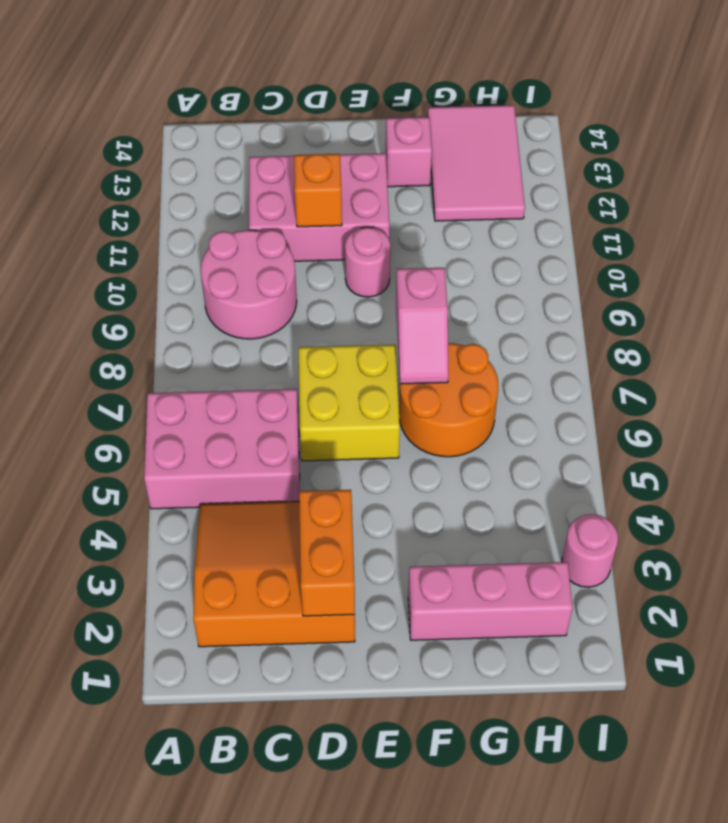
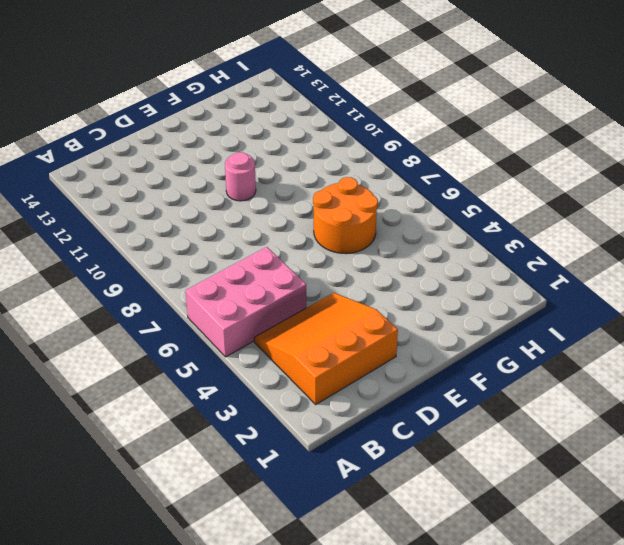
none -> pink 2x2 round brick [201,230,297,339]
none -> pink 2x3 brick [249,153,389,261]
none -> yellow 2x2 brick [299,345,400,461]

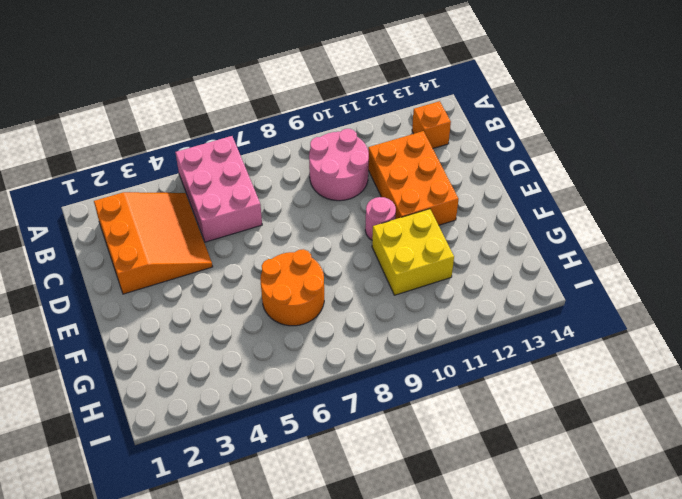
orange 1x1 brick [412,101,451,148] -> orange 1x1 brick moved to [294,154,342,227]
orange 2x3 brick [368,131,459,225] -> pink 2x3 brick [249,153,389,261]
yellow 2x2 brick [372,209,454,295] -> yellow 2x2 brick moved to [299,345,400,461]
none -> pink 1x3 brick [408,562,573,640]
none -> pink 1x1 brick [386,117,432,187]
none -> pink 2x3 tile [428,105,525,221]

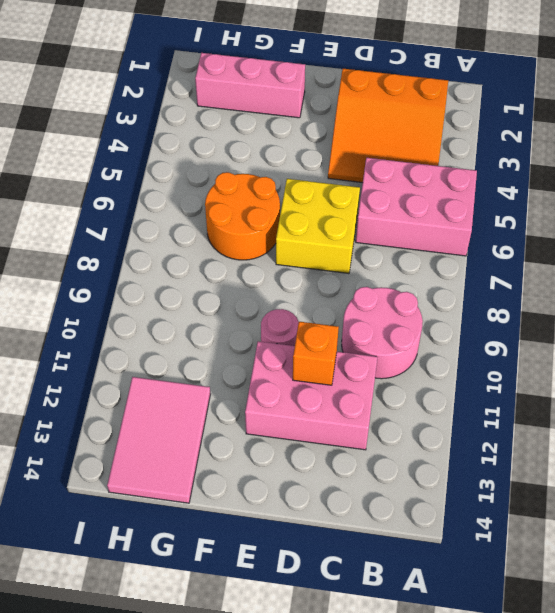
none -> pink 1x1 brick [386,117,432,187]
none -> pink 1x1 round brick [562,514,618,587]
none -> orange 1x2 brick [299,490,355,616]

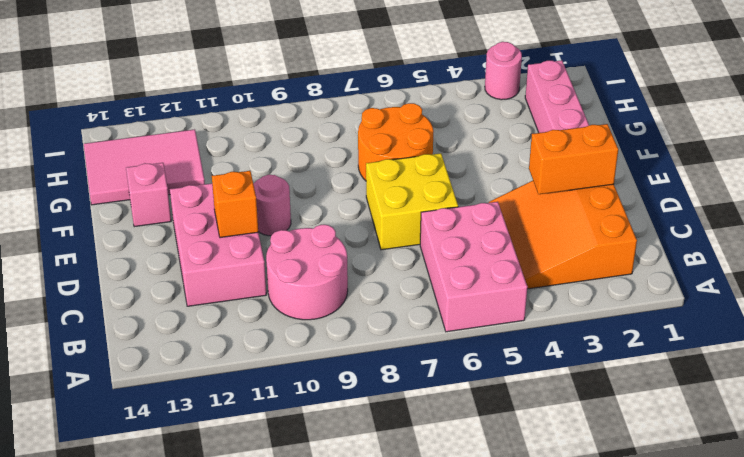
none -> pink 1x2 slope [396,268,448,384]

